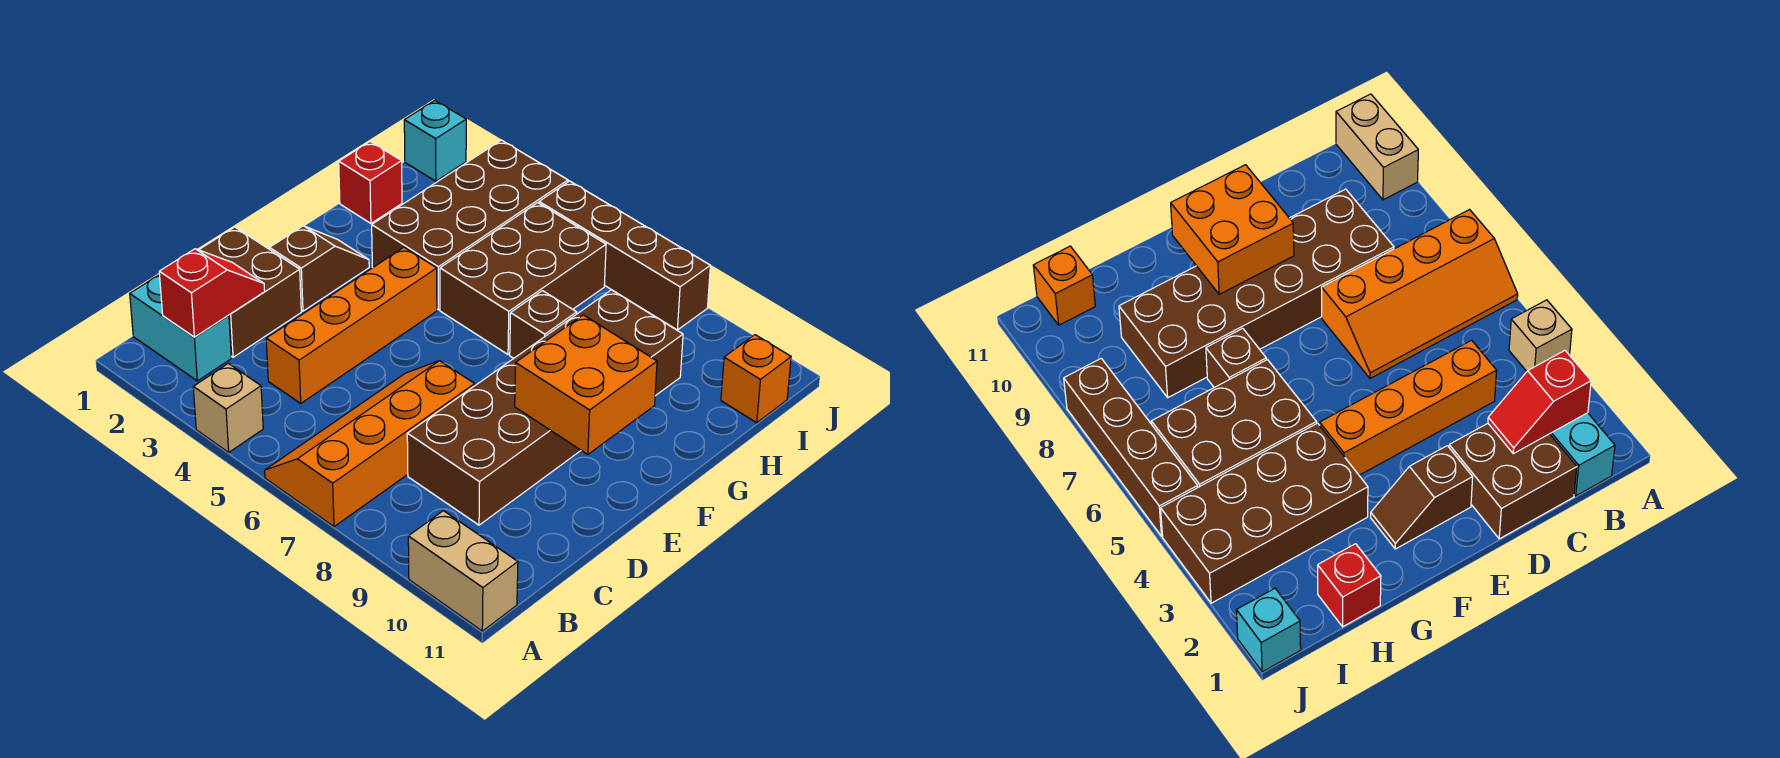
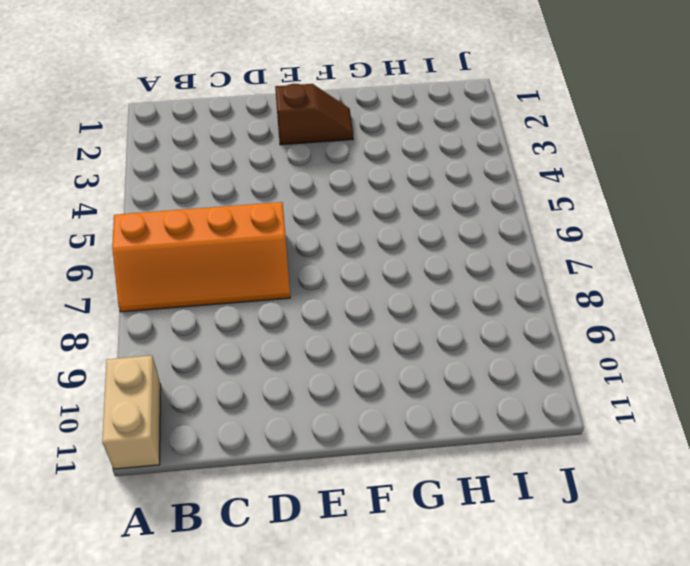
orange 2x4 slope [112,202,290,312] -> orange 2x4 slope turned to [265,361,475,527]
none -> tan 1x1 brick [193,363,263,452]
none -> cyan 1x2 brick [130,275,231,381]
none -> brown 2x2 brick [199,227,301,357]

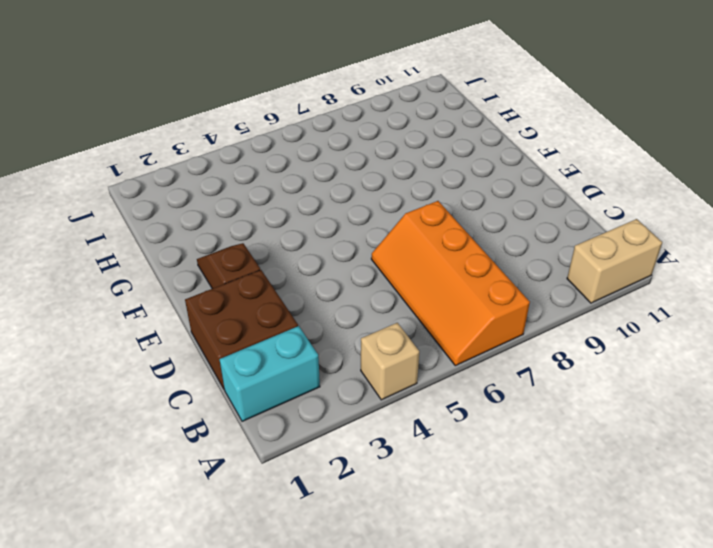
none -> orange 1x4 brick [266,247,437,403]
none -> brown 2x6 brick [407,290,683,525]
none -> brown 2x4 brick [372,140,568,310]

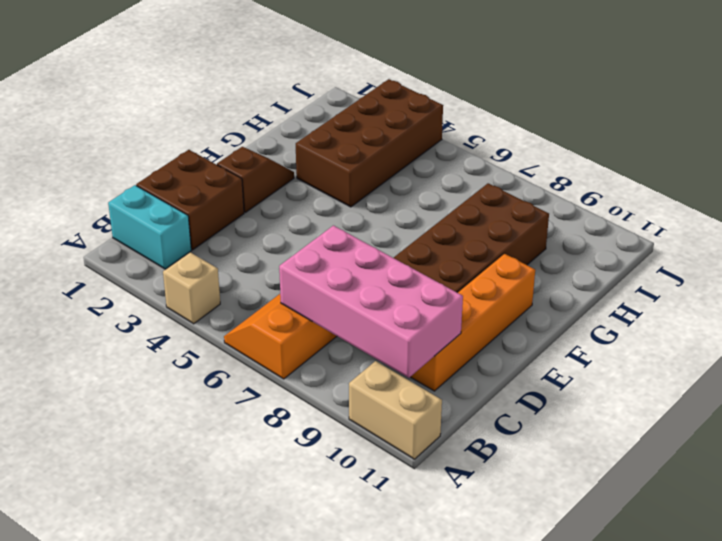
pink 2x4 brick [279,226,463,378] -> none
orange 1x4 brick [411,254,535,391] -> orange 1x4 brick moved to [266,247,437,403]
none -> brown 2x3 brick [440,203,606,354]
none -> brown 1x1 brick [510,291,577,358]
none -> red 1x1 brick [339,141,402,223]

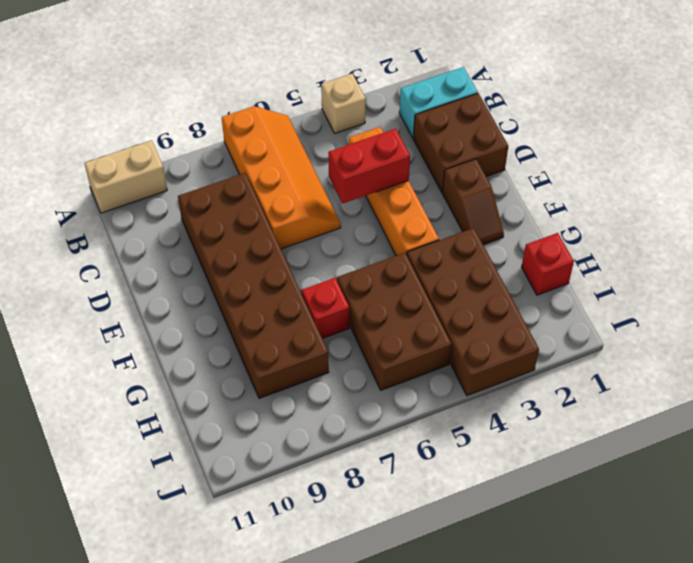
red 1x2 brick [328,129,410,204] -> none
red 1x1 brick [302,278,349,339] -> brown 1x1 brick [510,291,577,358]
none -> orange 1x1 brick [721,335,791,423]
none -> cyan 1x1 brick [404,101,466,181]
none -> brown 1x4 brick [539,181,710,330]

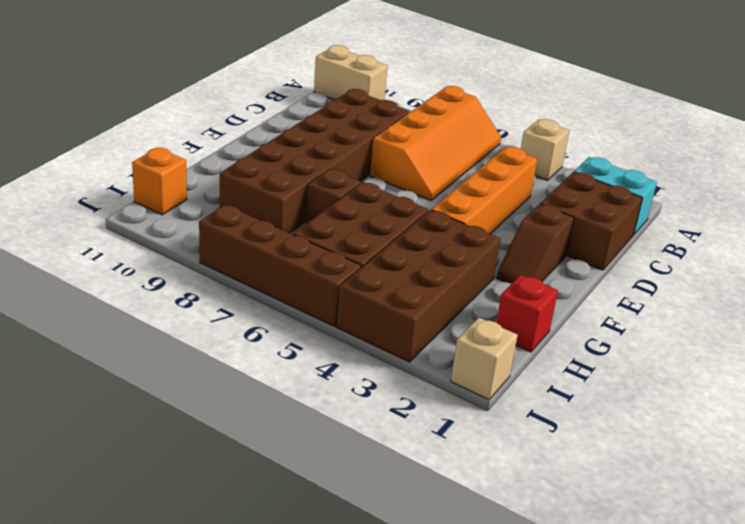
tan 1x1 brick [451,318,518,400] -> cyan 1x1 brick [404,101,466,181]
none -> red 1x2 slope [159,249,265,337]
none -> orange 2x2 brick [515,315,657,455]

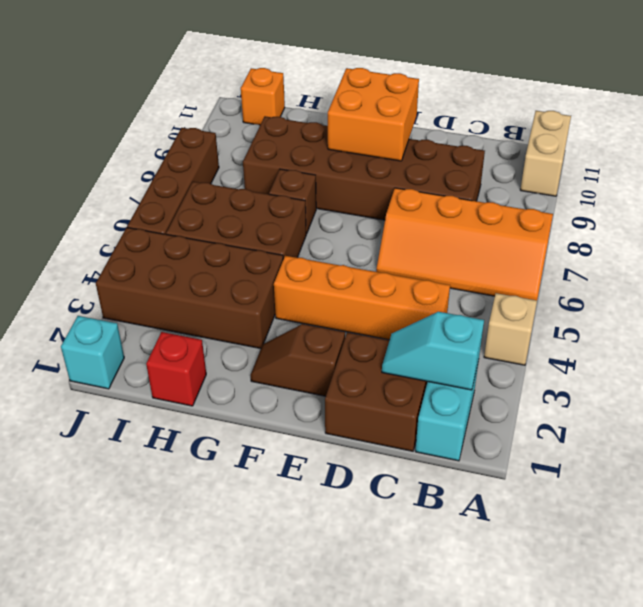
cyan 1x2 slope [382,312,484,390] -> red 1x2 slope [159,249,265,337]

